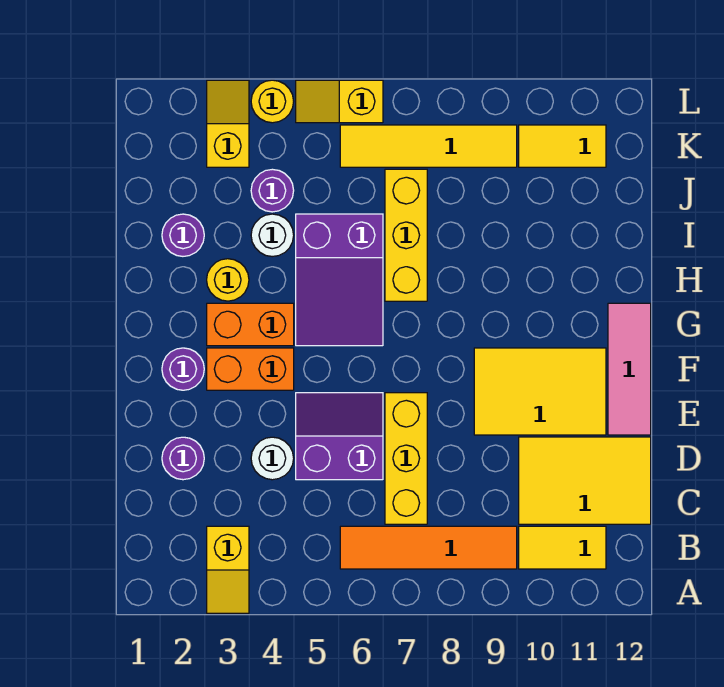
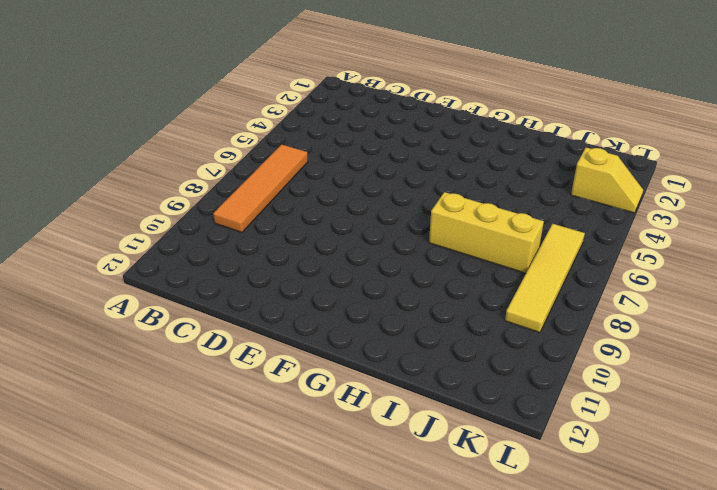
none -> yellow 1x2 slope [207,526,249,613]
none -> yellow 1x2 tile [519,526,606,569]
none -> yellow 1x3 brick [385,393,427,524]

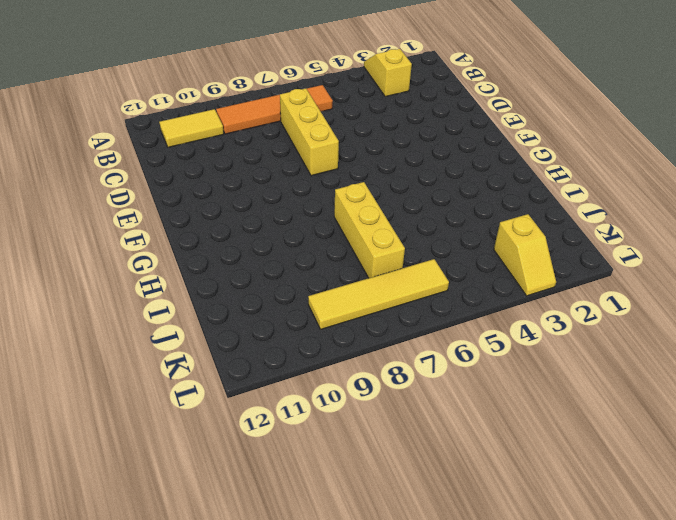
none -> yellow 2x3 tile [519,437,651,524]
none -> purple 1x1 round brick [162,437,204,480]
none -> white 1x1 round brick [251,437,294,480]

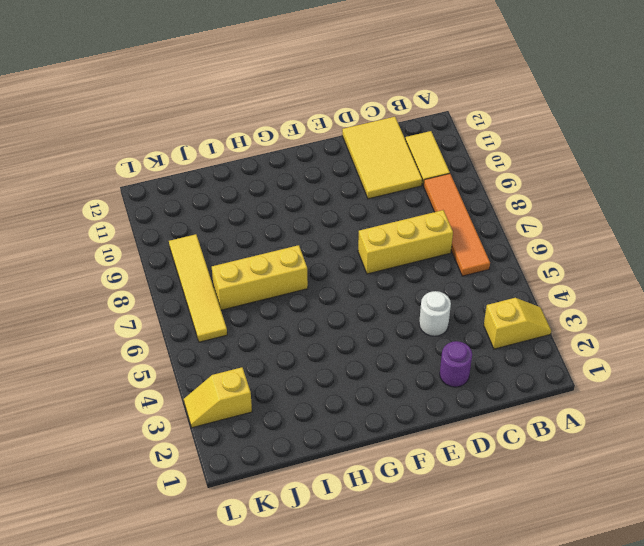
none -> purple 2x2 slope [296,393,383,480]
none -> yellow 2x3 tile [474,348,606,435]
none -> pink 1x3 tile [608,303,651,435]

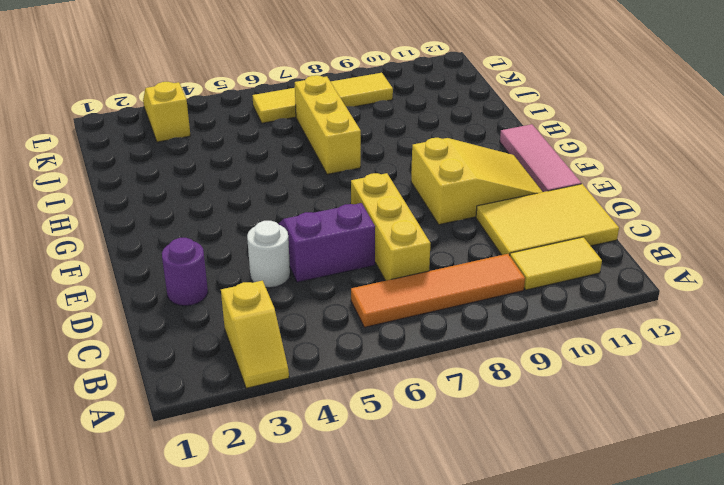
yellow 2x3 slope [411,138,543,225] -> yellow 2x3 tile [474,348,606,435]
none -> purple 1x1 round brick [162,348,204,390]
none -> orange 1x2 brick [207,348,294,390]
none -> orange 1x2 brick [207,303,294,346]

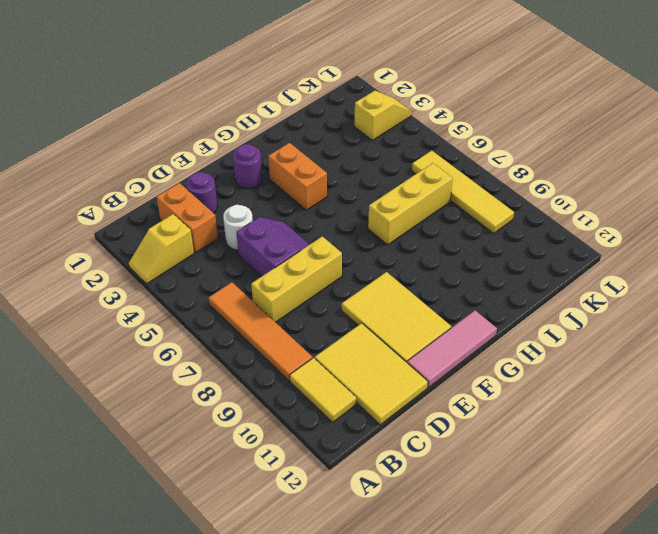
orange 1x2 brick [157,183,218,253] -> orange 1x2 brick moved to [207,348,294,390]
none -> purple 2x3 slope [296,214,383,346]
none -> yellow 1x1 round brick [207,259,249,301]
none -> purple 1x1 round brick [162,214,204,256]

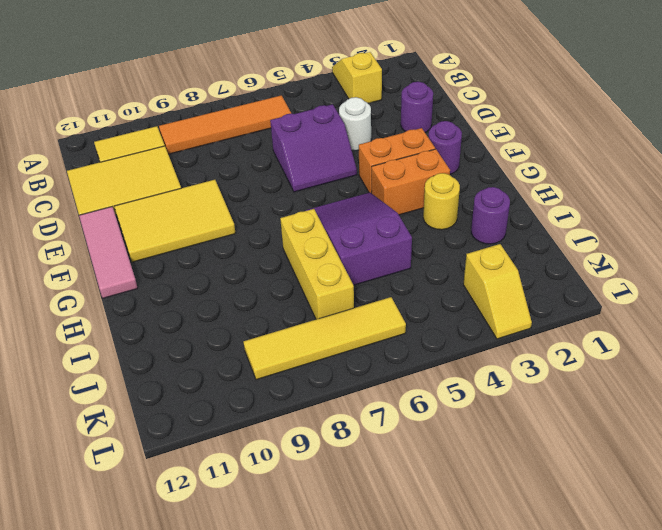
none -> yellow 1x3 brick [385,393,427,524]
none -> white 1x1 round brick [251,214,294,257]
none -> purple 1x1 round brick [251,169,294,212]

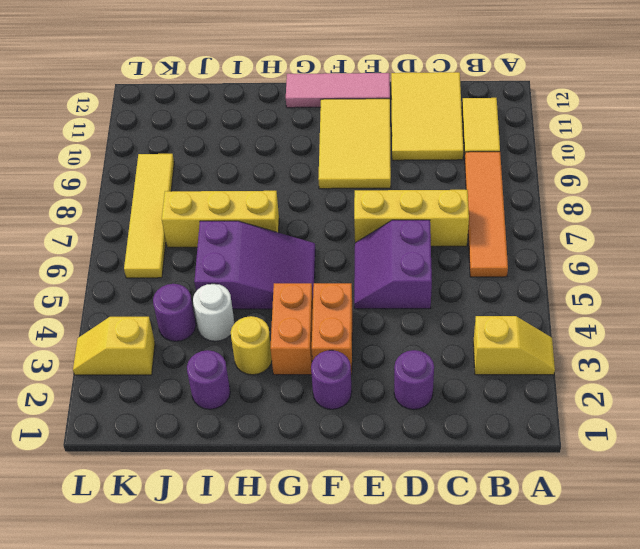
none -> white 1x1 round brick [251,437,294,480]
none -> yellow 1x2 tile [519,125,606,167]
none -> yellow 1x1 round brick [251,80,294,123]

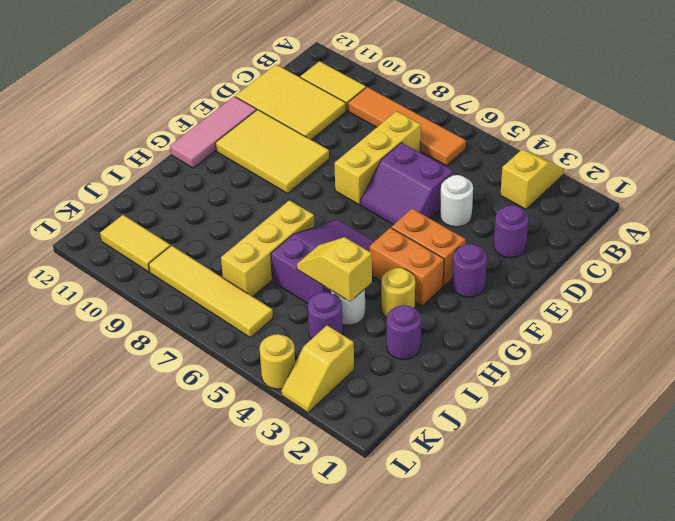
yellow 1x2 slope [297,237,372,302] -> yellow 1x2 slope turned to [296,80,383,123]

